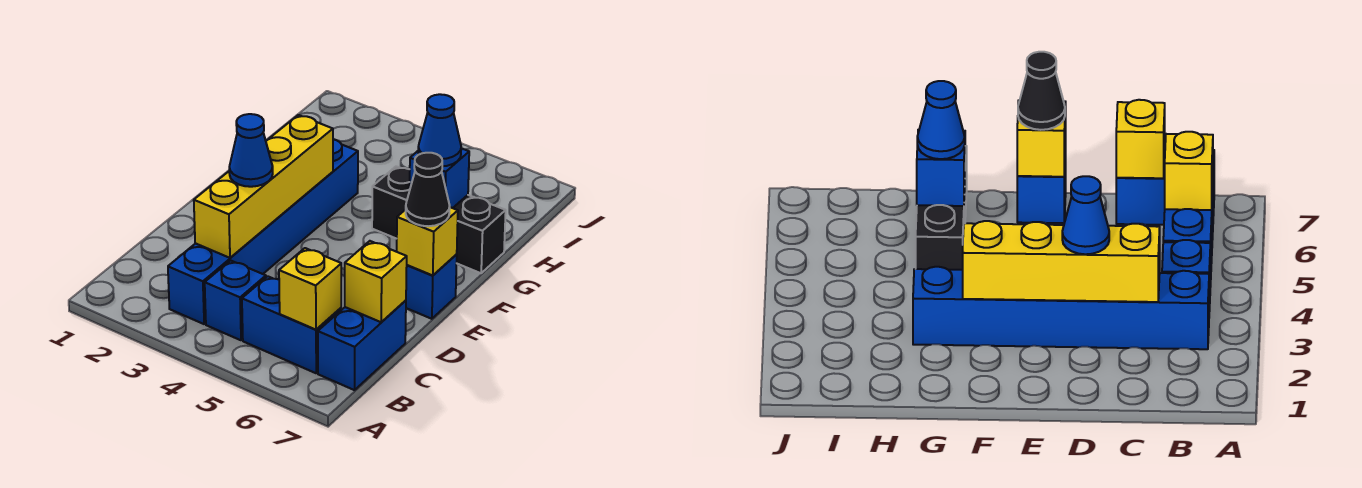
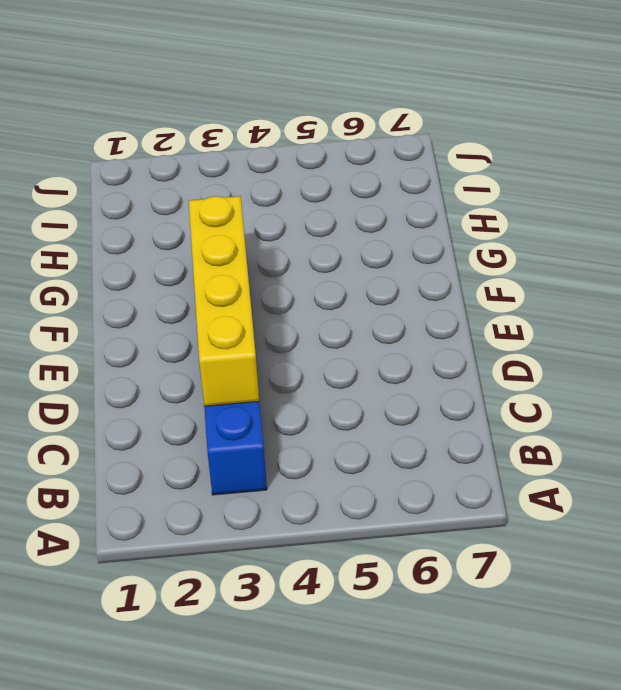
none -> blue 1x1 brick [205,260,266,340]
none -> blue 1x2 brick [242,276,341,373]
none -> blue 1x2 brick [318,300,406,390]

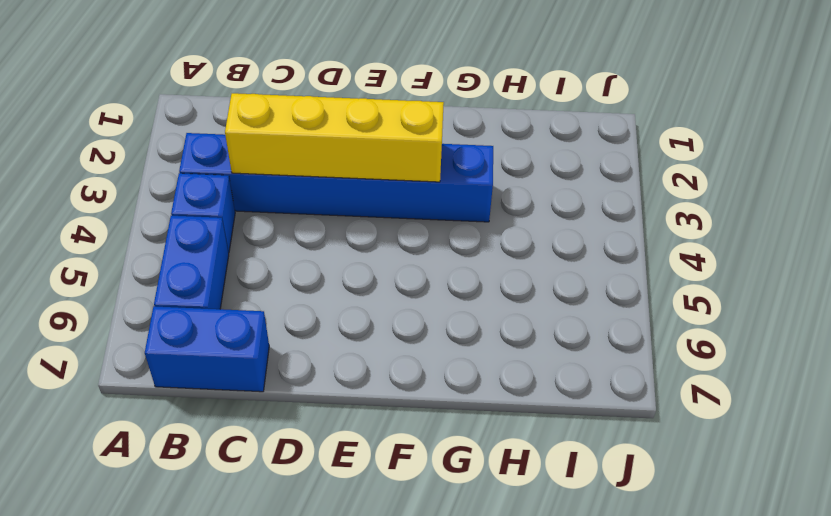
none -> blue 1x1 brick [406,255,457,319]
none -> black 1x3 brick [372,166,506,273]
none -> yellow 1x1 brick [279,248,341,330]

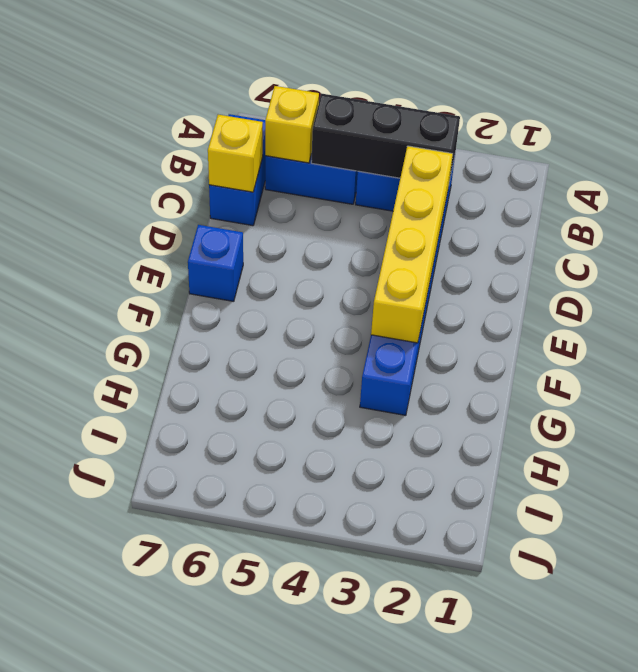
black 1x3 brick [311,94,460,182] -> black 1x3 brick moved to [372,166,506,273]
none -> yellow 1x1 brick [397,207,458,275]
none -> blue 1x1 brick [409,148,469,208]
none -> blue 1x1 cone [229,114,273,187]

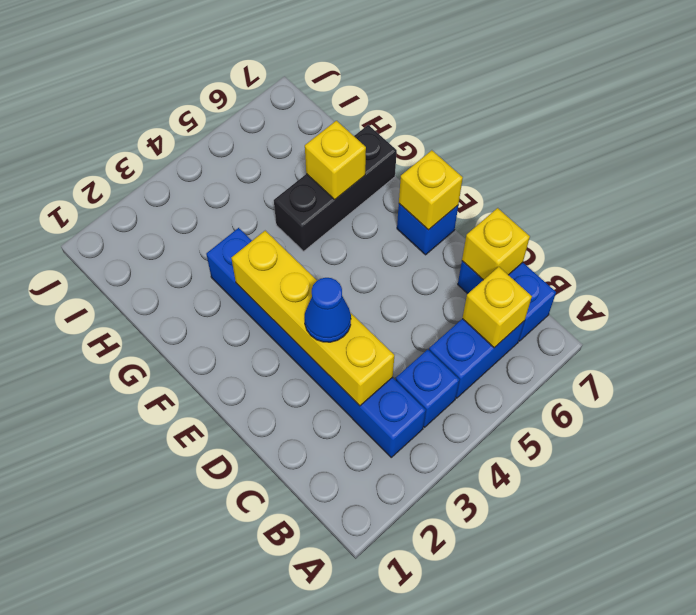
yellow 1x1 brick [305,121,366,200] -> blue 1x1 brick [409,148,469,208]
none -> black 1x1 cone [406,153,450,226]
none -> blue 1x1 cone [418,94,461,166]

